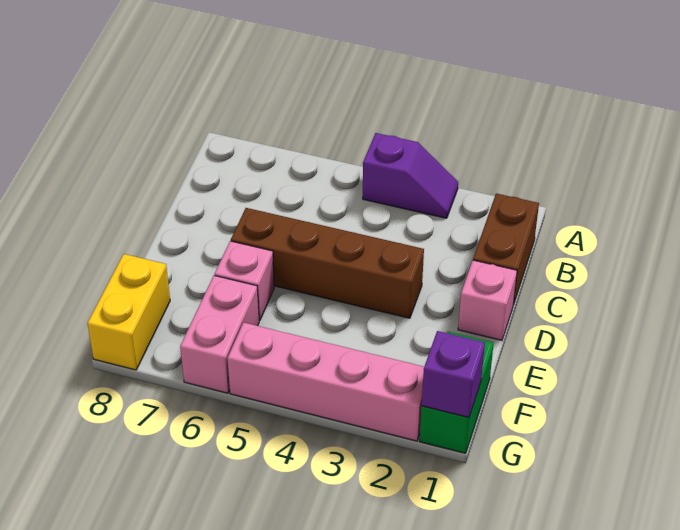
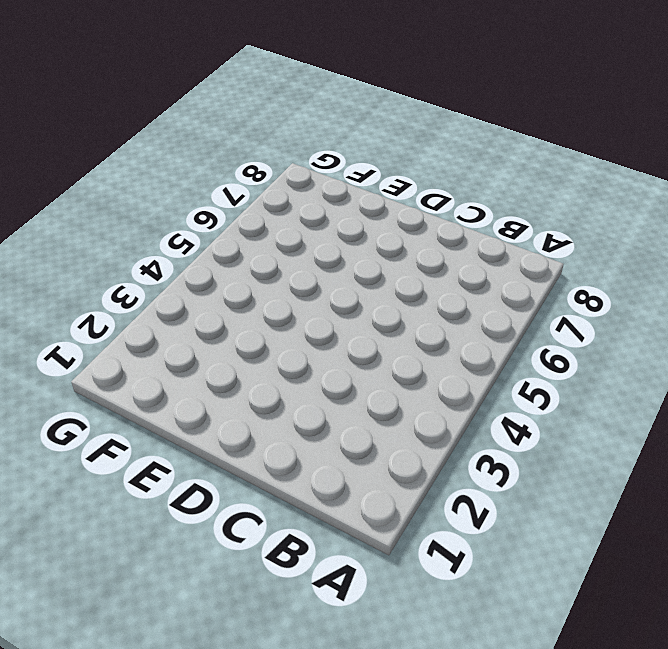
none -> purple 1x2 slope [363,133,458,218]
none -> brown 1x2 brick [473,193,539,305]

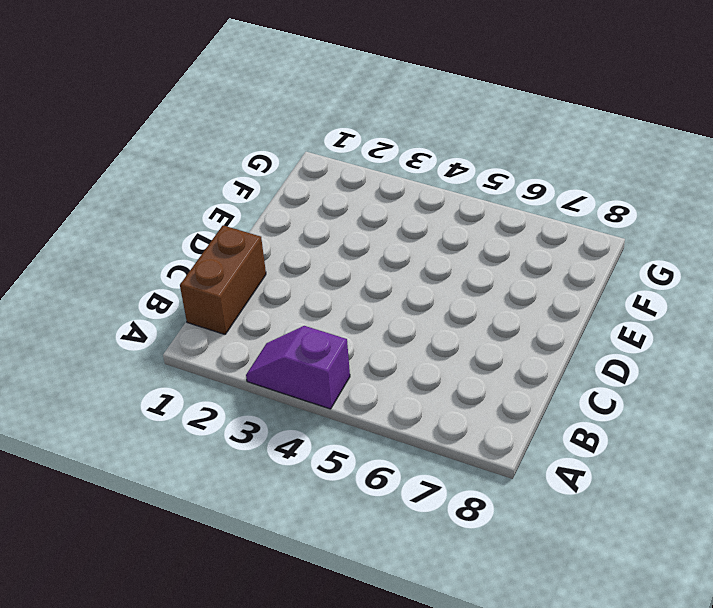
none -> pink 1x1 brick [458,260,517,340]
none -> brown 1x4 brick [231,208,424,318]

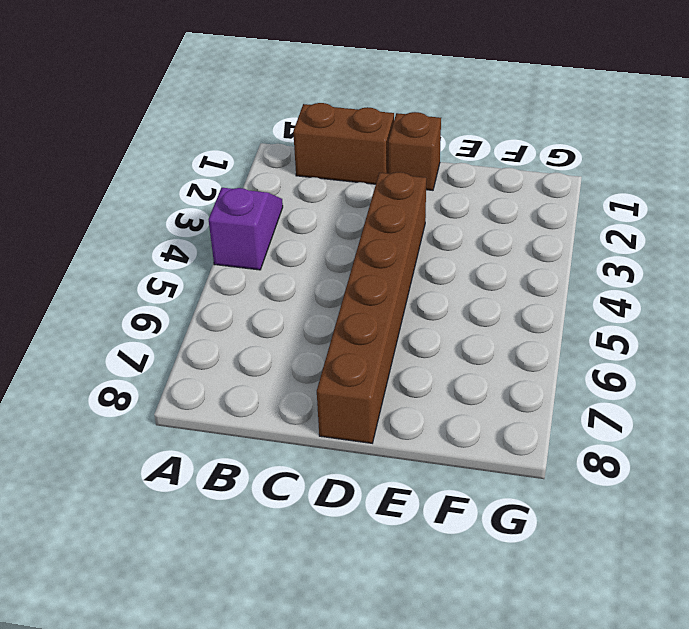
brown 1x1 brick [388,112,441,190] -> pink 1x1 brick [458,260,517,340]
brown 1x6 brick [317,172,426,443] -> brown 1x4 brick [231,208,424,318]
none -> pink 1x1 brick [215,241,274,321]
none -> green 1x2 brick [420,332,494,453]

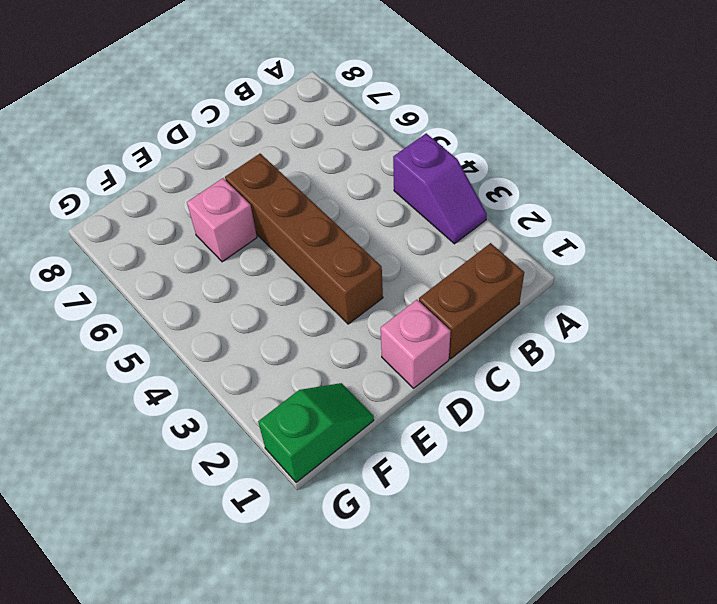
green 1x2 slope [258,383,374,483] -> green 1x2 brick [420,332,494,453]
none -> pink 1x2 brick [180,275,259,393]
none -> yellow 1x2 brick [87,254,170,370]

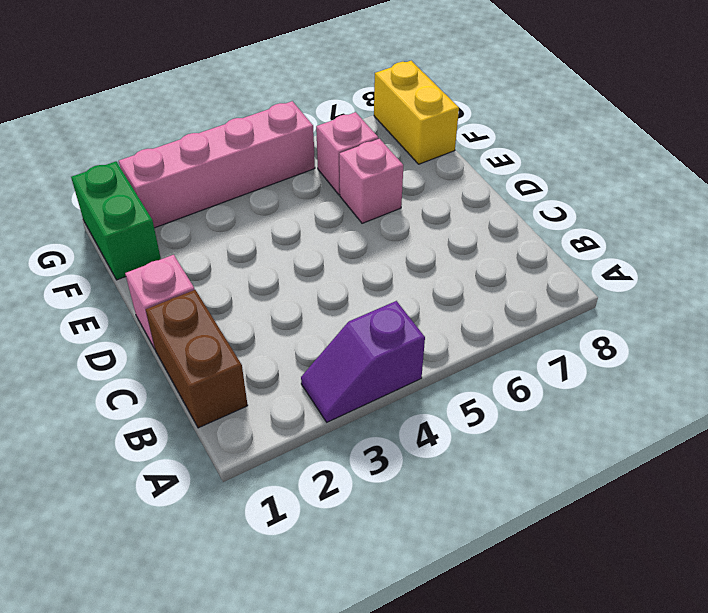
pink 1x1 brick [316,112,378,195] -> pink 1x2 brick [180,275,259,393]
none -> brown 1x4 brick [231,208,424,318]
none -> purple 1x1 brick [422,331,485,417]

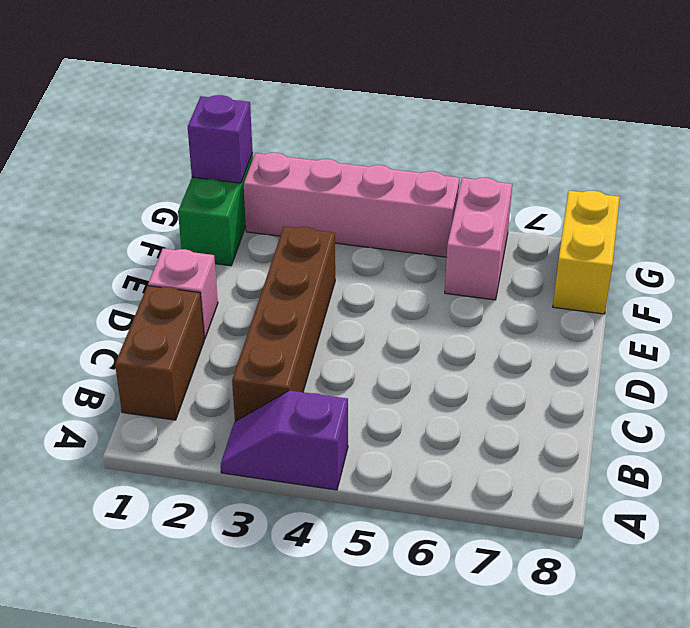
brown 1x4 brick [232,226,335,421] -> brown 1x4 brick turned to [231,208,424,318]
none -> pink 1x1 brick [215,241,274,321]

